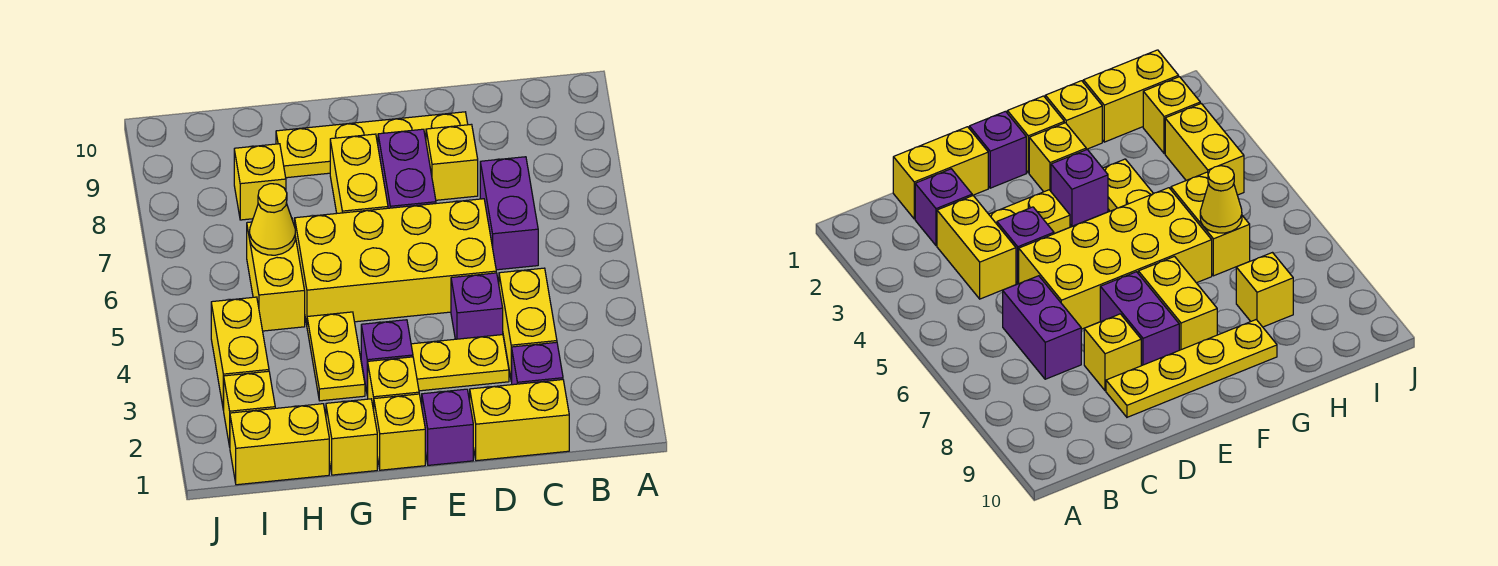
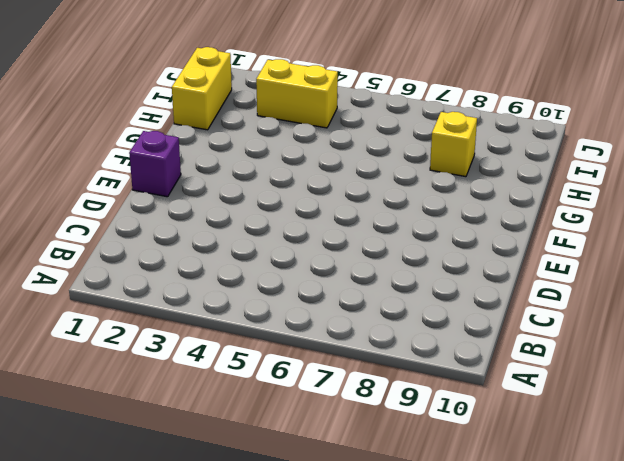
none -> yellow 1x2 brick [470,380,569,461]
none -> purple 1x1 brick [511,342,563,385]
none -> yellow 1x2 brick [499,268,557,381]

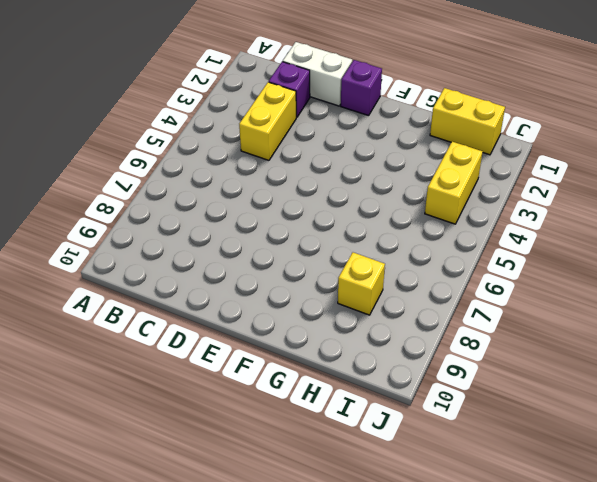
white 1x2 brick [283,42,352,106] -> yellow 1x2 brick [470,380,569,461]
none -> purple 1x2 brick [480,157,538,270]
none -> yellow 1x2 plate [411,335,509,391]
none -> purple 1x1 brick [451,273,503,339]

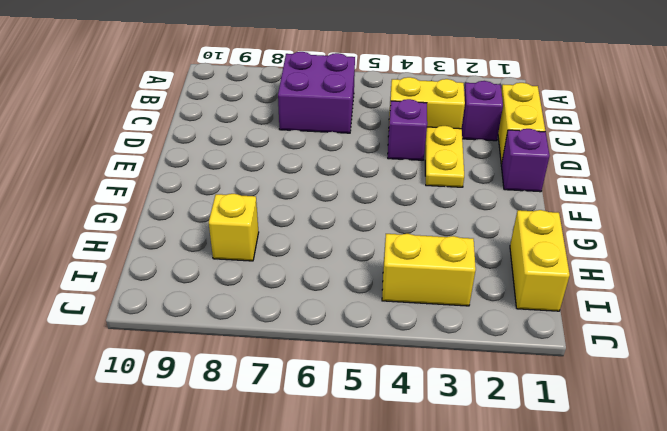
purple 2x2 brick [278,52,355,133] -> purple 1x2 brick [480,157,538,270]
none -> yellow 2x4 brick [295,199,496,325]
none -> yellow 1x1 brick [426,124,478,200]
none -> yellow 1x4 plate [276,112,468,178]

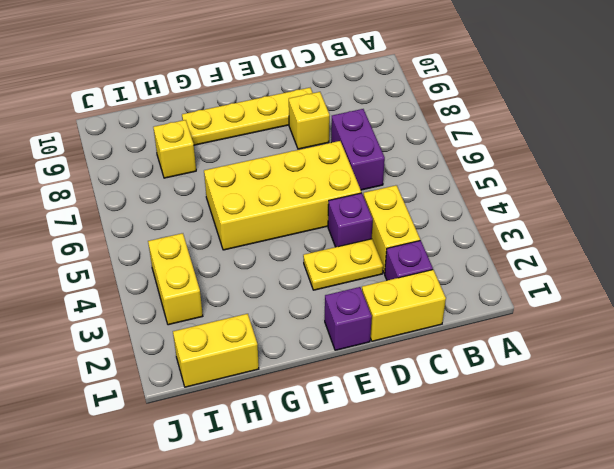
none -> purple 1x2 brick [378,129,436,208]
none -> yellow 1x1 brick [374,394,425,470]
none -> yellow 1x1 brick [368,357,419,410]

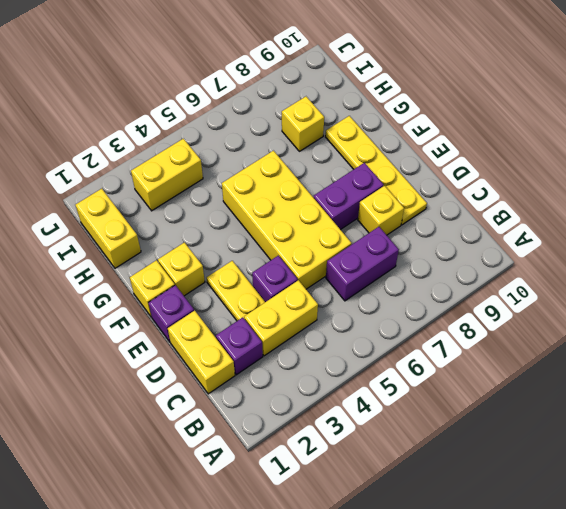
none -> purple 1x1 brick [361,320,413,396]
none -> yellow 1x2 brick [330,134,388,213]
none -> yellow 1x1 brick [326,399,377,475]

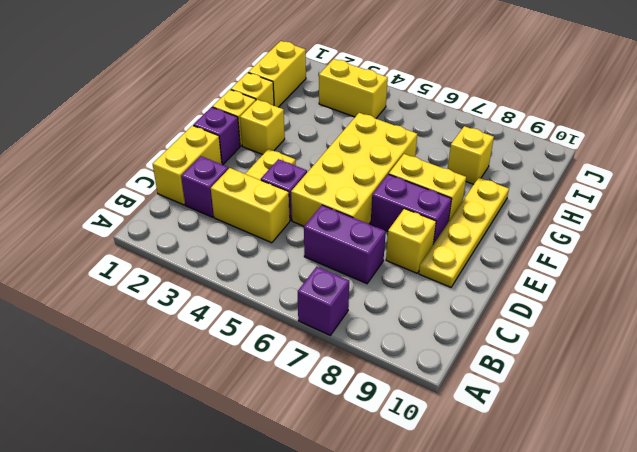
purple 1x1 brick [298,267,349,335] -> purple 1x1 brick moved to [361,320,413,396]
none -> yellow 1x2 plate [307,312,365,401]
none -> yellow 1x2 brick [247,219,305,331]
none -> yellow 1x1 brick [224,371,275,447]

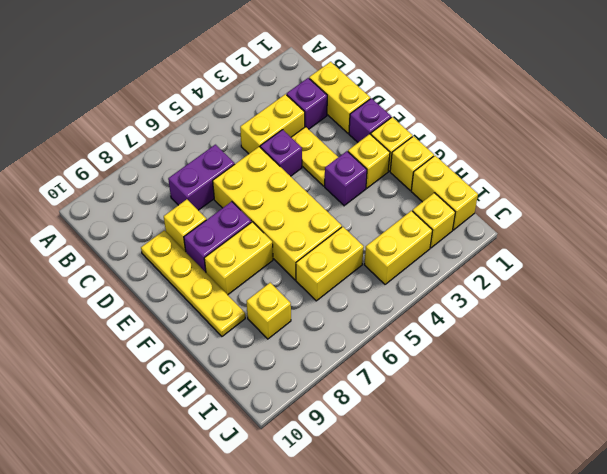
none -> yellow 1x2 plate [307,312,365,401]
none -> yellow 1x1 cone [250,184,295,255]

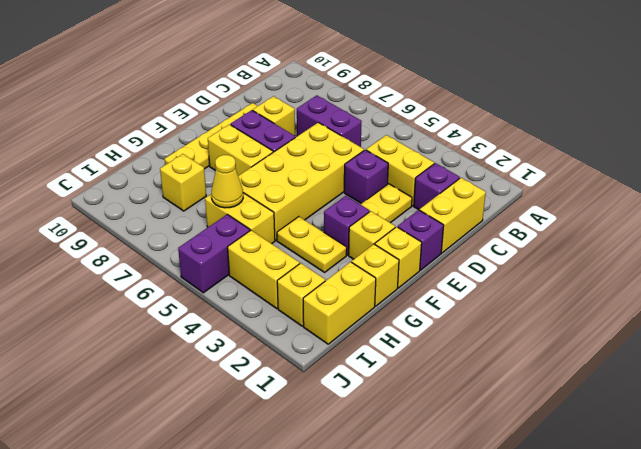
purple 1x2 brick [178,215,250,293] -> none

